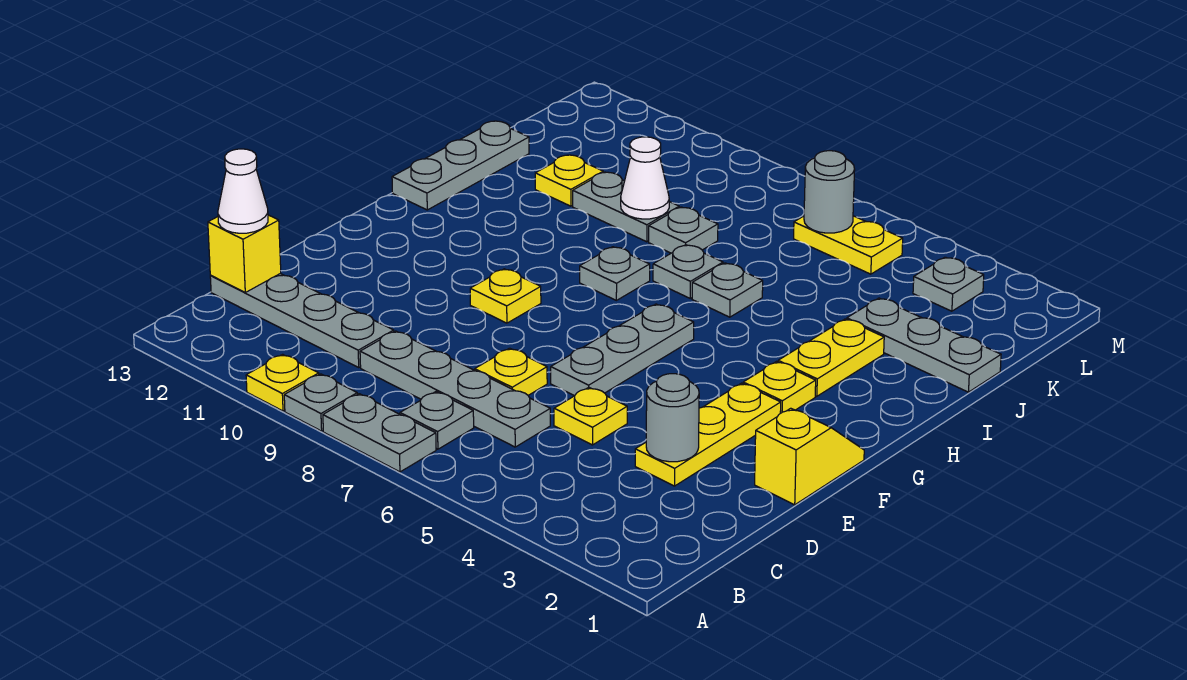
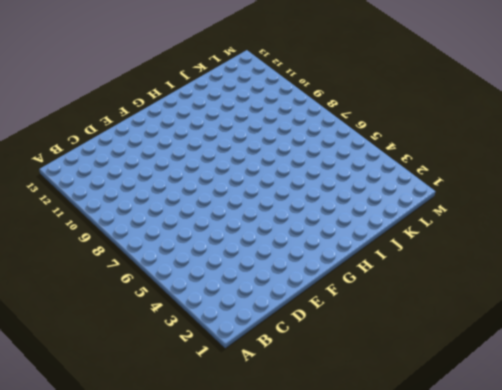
none -> grey 1x2 plate [323,394,436,472]
none -> grey 1x1 plate [284,374,357,431]
none -> yellow 1x1 plate [246,354,319,411]

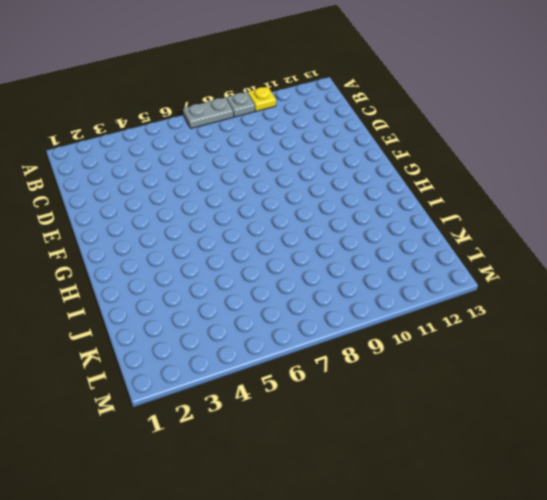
none -> grey 1x1 plate [400,392,474,449]
none -> grey 1x4 plate [360,331,550,447]
none -> grey 1x4 plate [210,274,394,367]

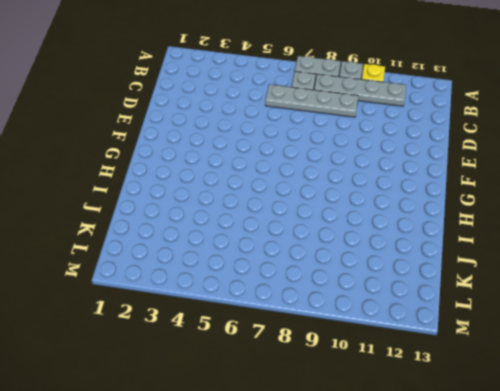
grey 1x4 plate [314,74,406,106] -> grey 1x4 plate moved to [210,274,394,367]
none -> yellow 1x3 plate [635,383,781,486]
none -> yellow 1x1 plate [554,387,627,445]
none -> yellow 1x1 plate [475,348,547,395]

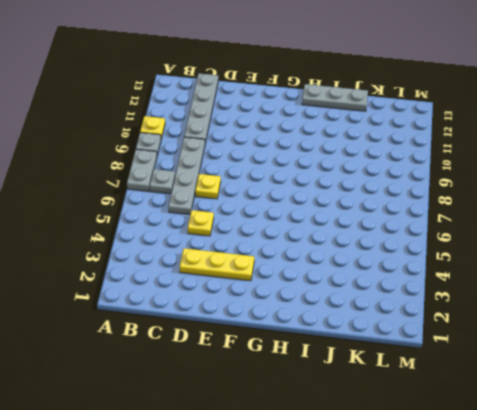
none -> yellow 1x2 slope [755,408,864,505]
none -> grey 1x3 plate [551,304,694,396]
none -> yellow 1x1 plate [470,269,541,323]

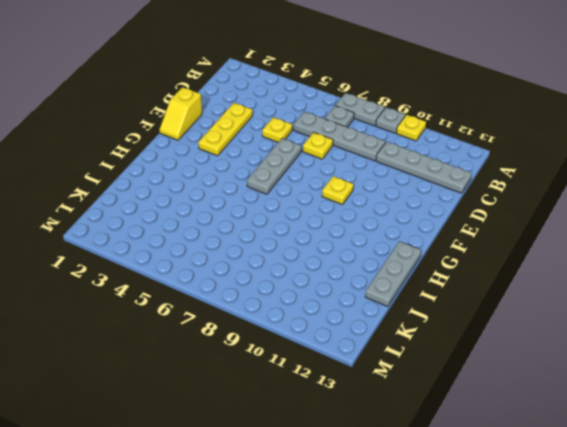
none -> yellow 1x1 plate [743,362,816,413]
none -> yellow 1x2 plate [778,319,884,396]
none -> grey 1x1 plate [580,247,650,300]

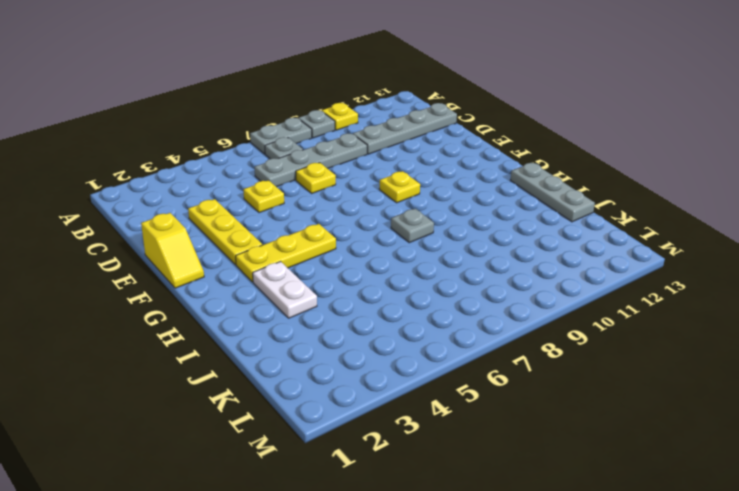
yellow 1x3 plate [236,224,336,282] -> yellow 1x1 plate [743,362,816,413]
white 1x2 plate [253,262,317,318] -> yellow 1x2 plate [778,319,884,396]
none -> grey 1x3 plate [551,304,694,396]
none -> grey 1x1 plate [692,263,763,317]
none -> grey 1x1 plate [653,245,723,298]

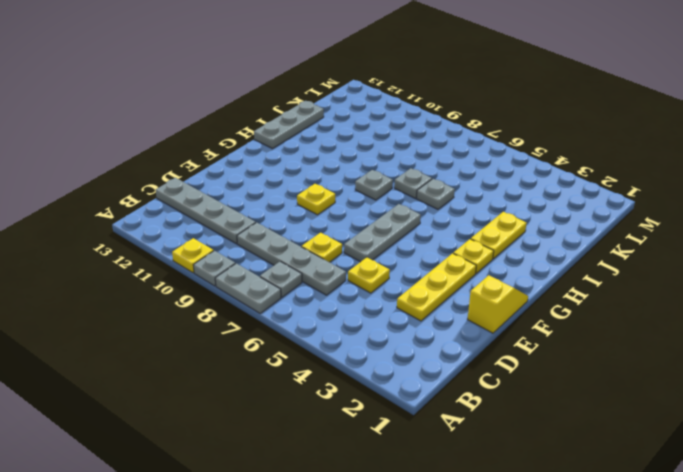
none -> grey 1x3 plate [847,298,1001,392]
none -> grey 1x1 plate [649,207,718,253]
none -> grey 1x2 plate [573,172,679,242]

